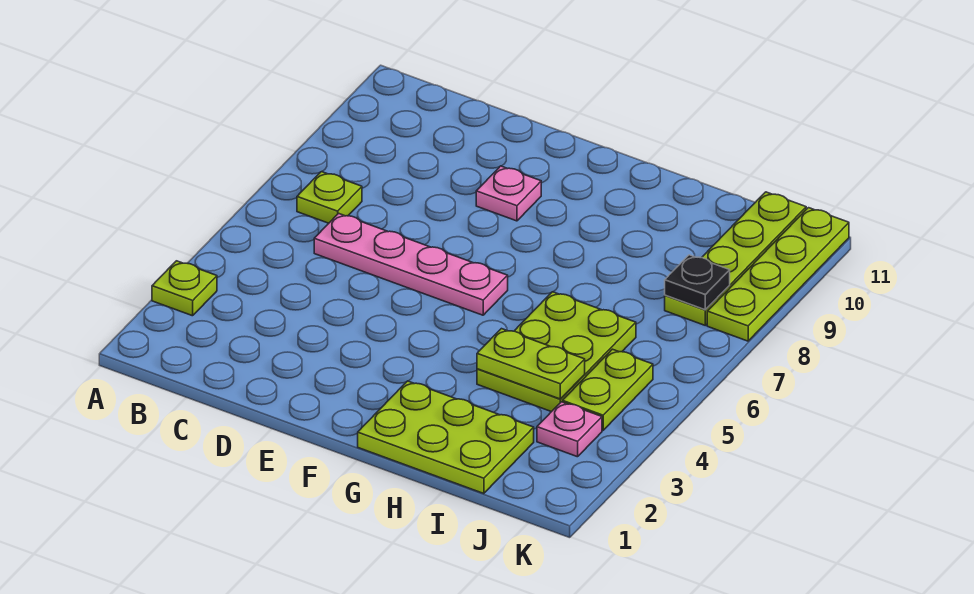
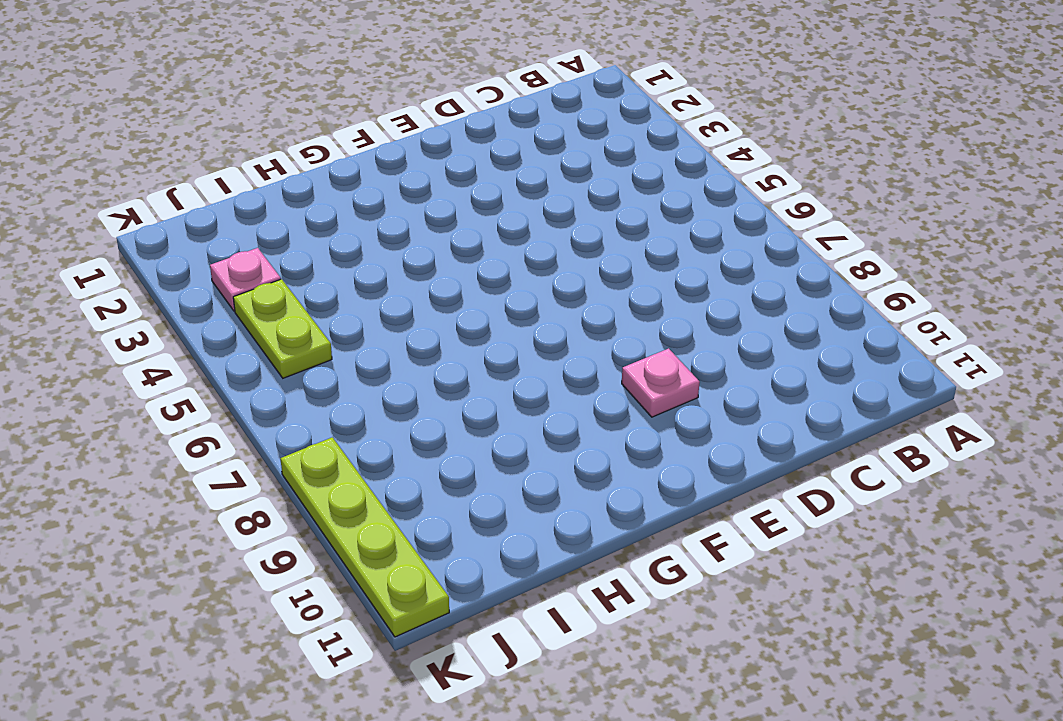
none -> lime 1x1 plate [152,261,217,316]
none -> lime 1x1 plate [297,172,362,223]
none -> pink 1x4 plate [314,213,508,315]

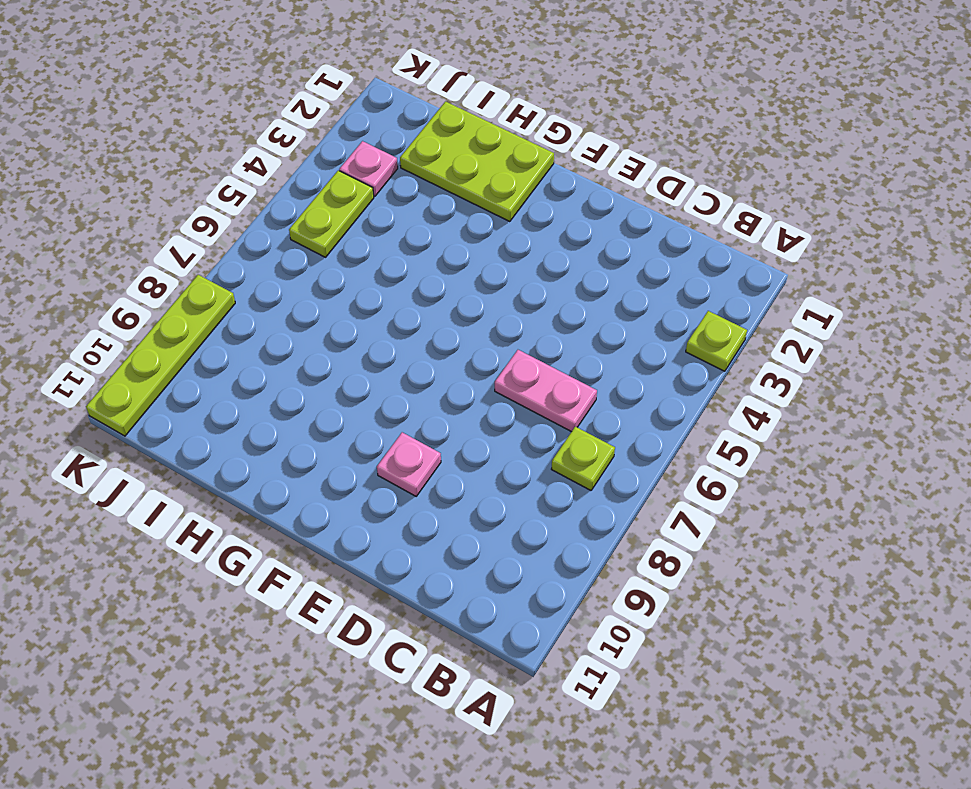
pink 1x2 plate [495,350,597,432] -> pink 1x4 plate [314,213,508,315]
none -> lime 2x3 plate [477,292,636,412]
none -> lime 1x4 plate [665,192,806,325]
none -> lime 1x2 plate [477,329,585,399]

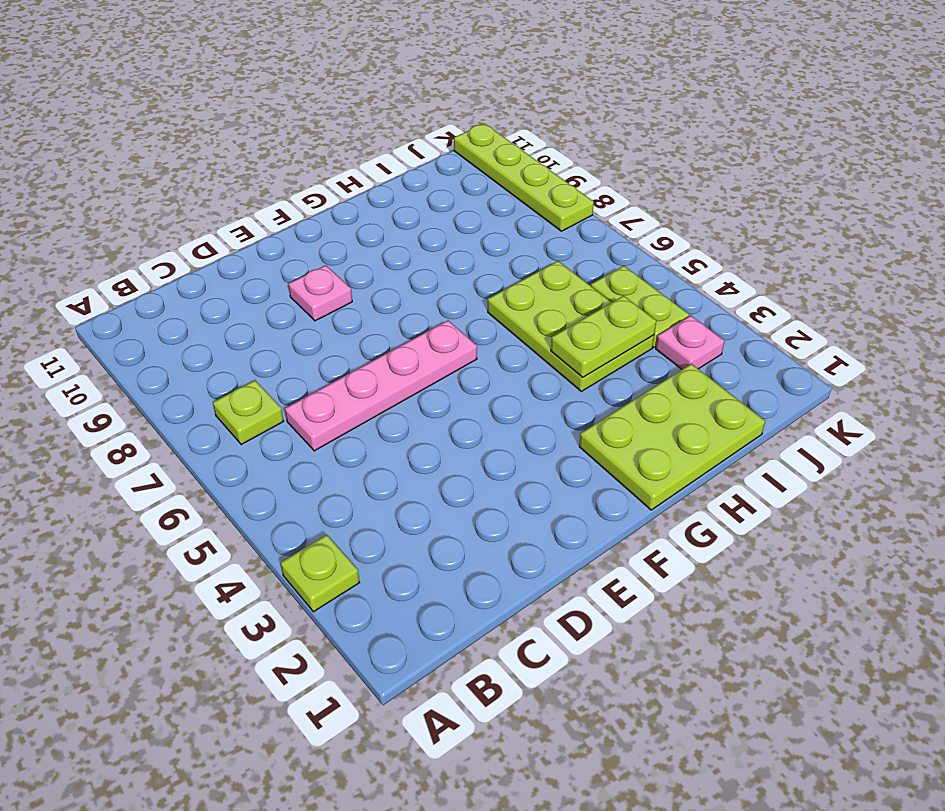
none -> lime 1x4 plate [665,192,806,325]
none -> black 1x1 plate [665,255,730,310]

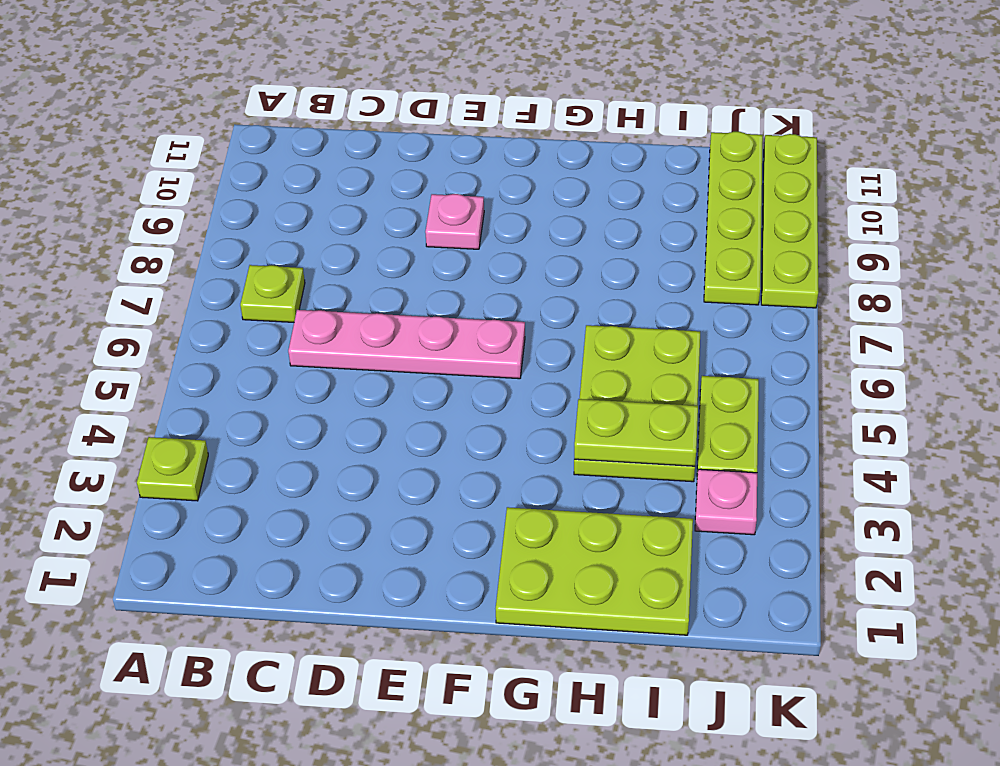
none -> black 1x1 plate [665,255,730,310]

